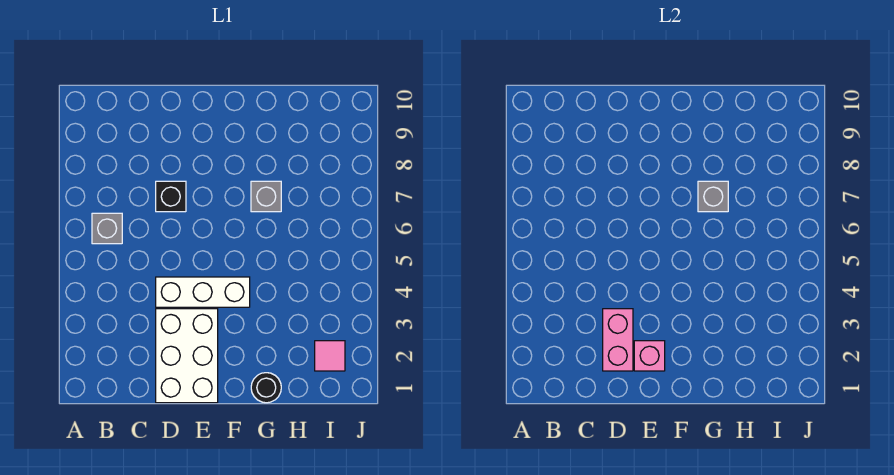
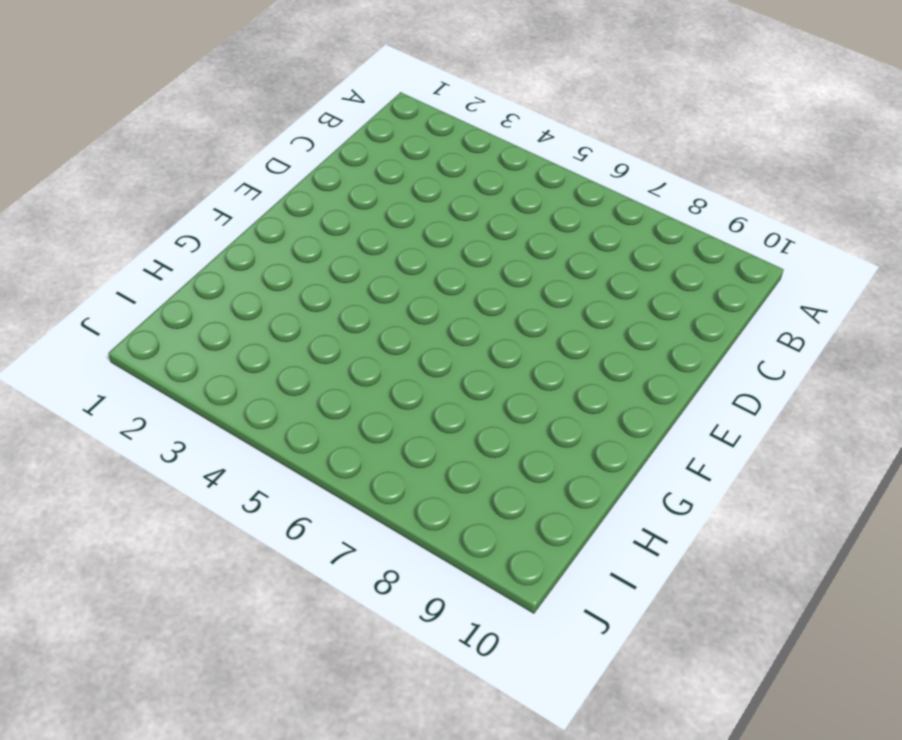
none -> grey 1x1 brick [92,213,122,244]
none -> white 2x3 brick [156,309,218,403]

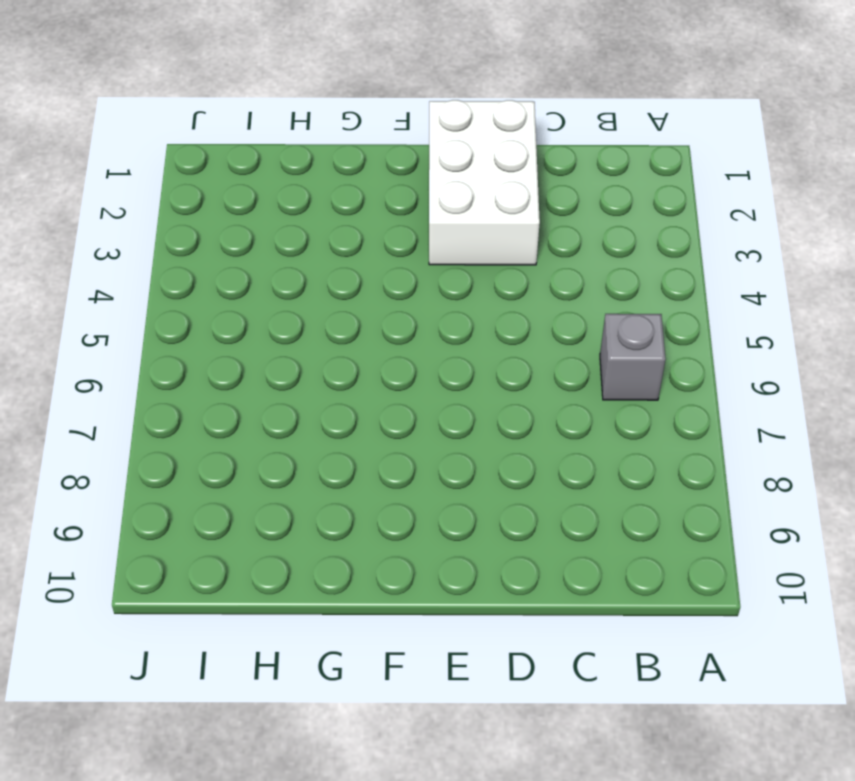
none -> white 1x3 brick [156,277,250,307]
none -> black 1x1 brick [156,181,186,212]

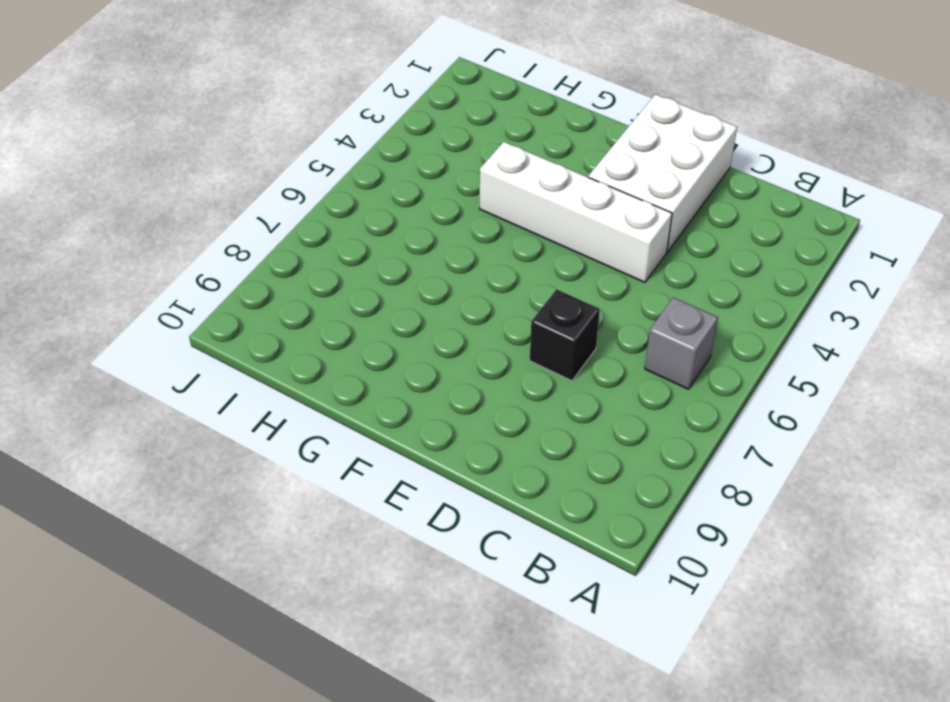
white 1x4 brick [480,142,672,282] -> white 1x3 brick [156,277,250,307]
none -> black 1x1 round brick [251,373,281,403]
none -> grey 1x1 brick [251,181,281,212]

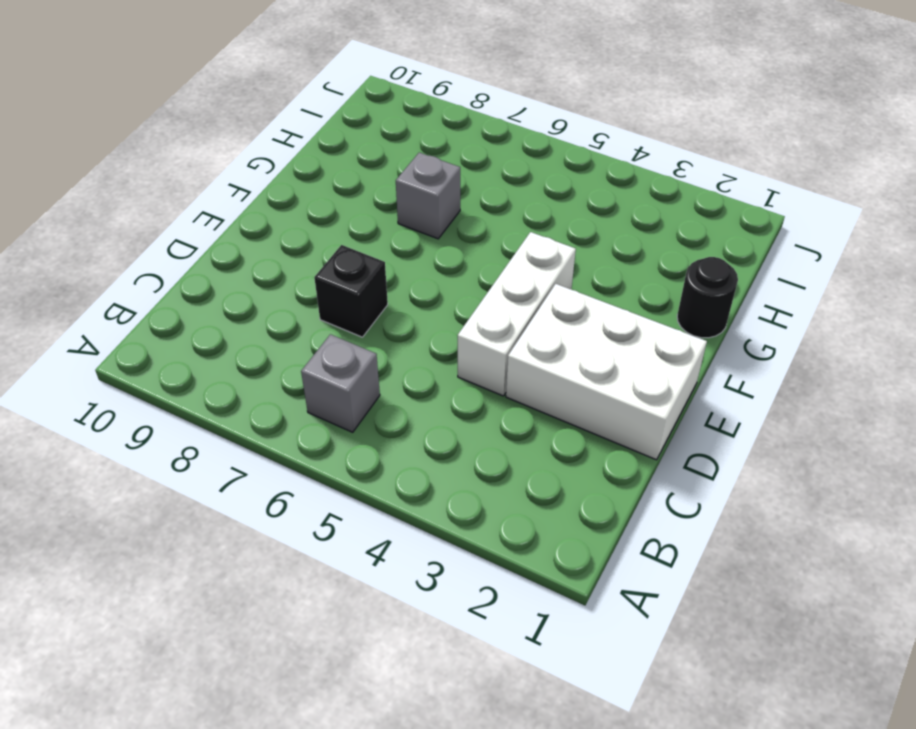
none -> pink 1x1 tile [315,341,345,371]
none -> pink 1x2 brick [603,309,633,371]

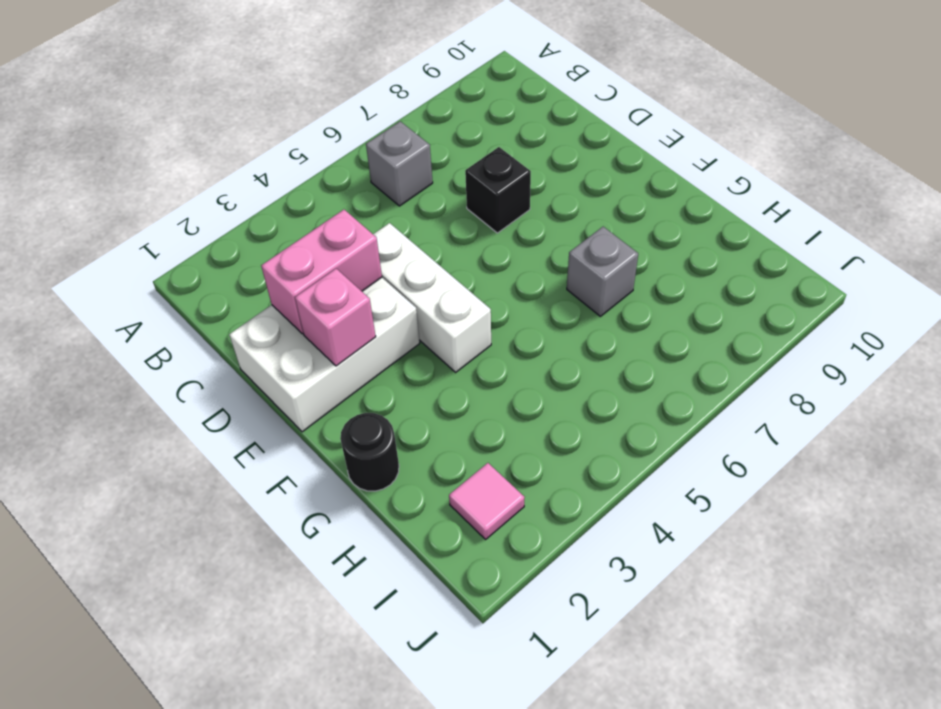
none -> grey 1x1 brick [698,181,728,212]

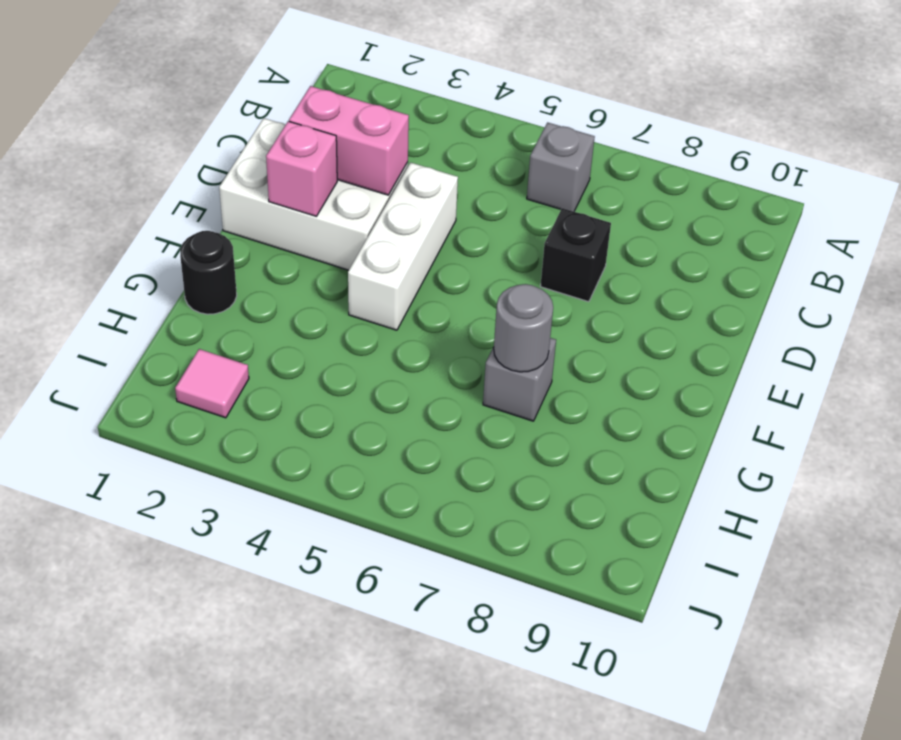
grey 1x1 round brick [494,284,553,372] -> grey 1x1 brick [698,181,728,212]

